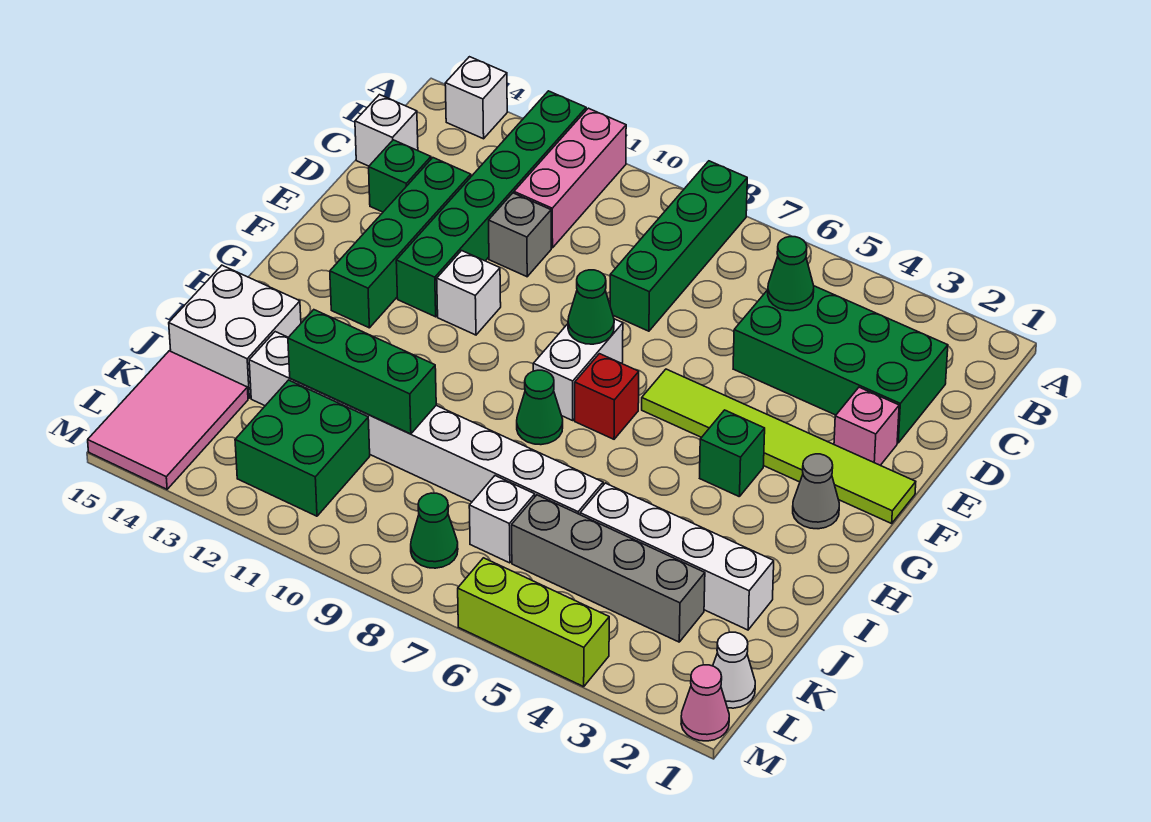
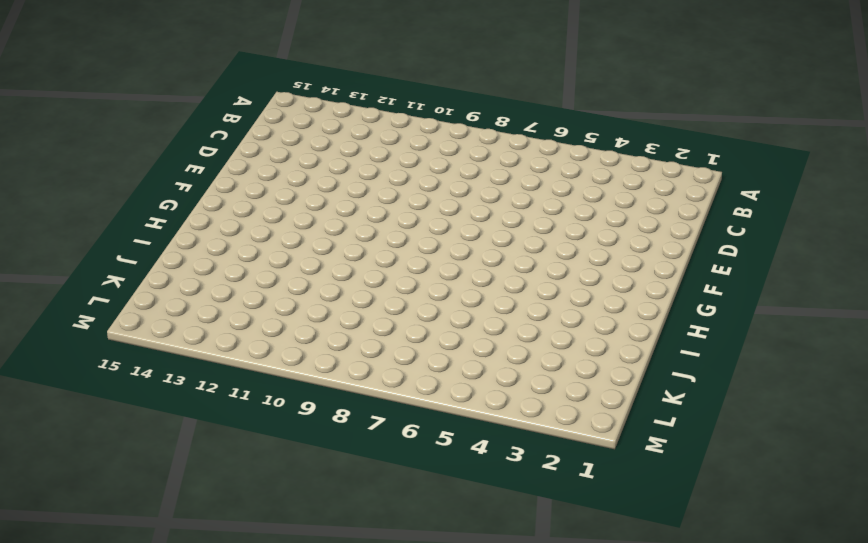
none -> green 1x4 brick [610,161,747,331]
none -> pink 1x3 brick [514,108,626,248]
none -> green 1x6 brick [396,91,586,317]
none -> white 1x1 brick [445,57,507,139]

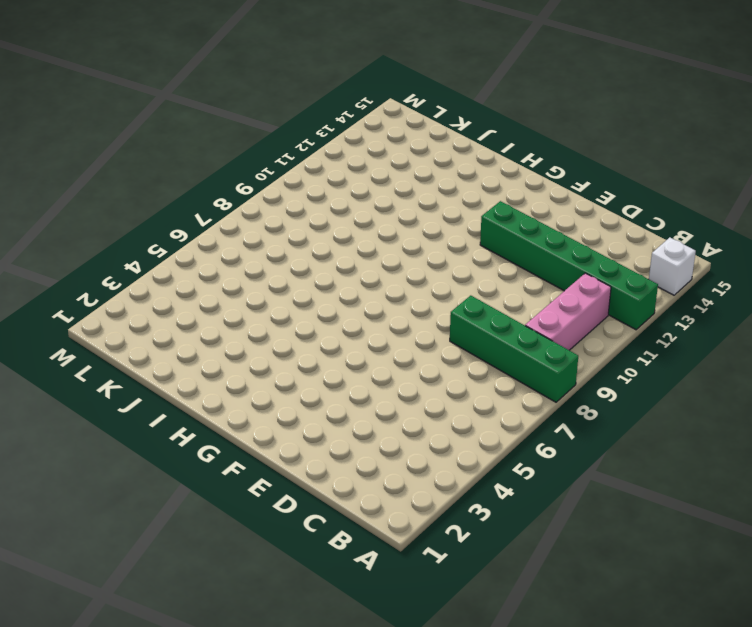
pink 1x3 brick [525,273,611,350] -> pink 1x3 brick turned to [514,108,626,248]
none -> green 2x4 brick [733,286,948,443]
none -> white 1x1 brick [355,95,418,166]
none -> grey 1x1 brick [489,193,551,277]
none -> green 1x4 brick [330,158,471,328]

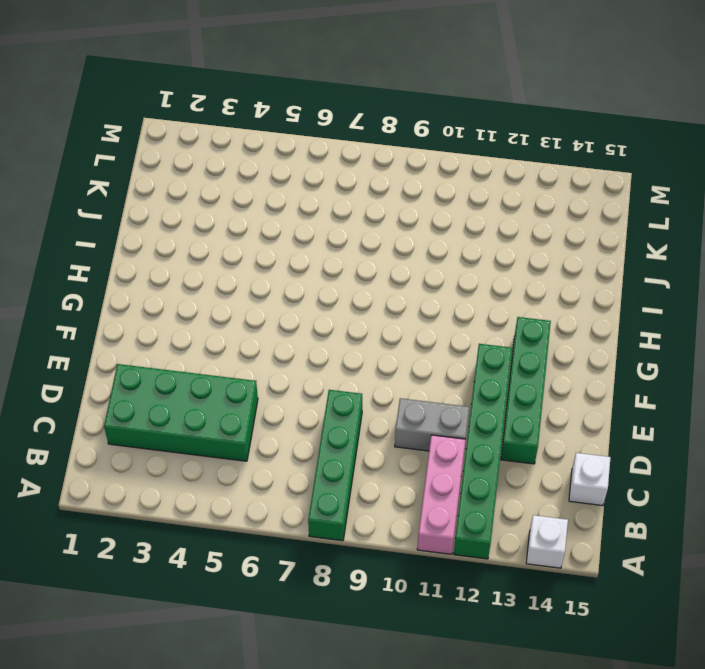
grey 1x2 brick [395,398,469,451] -> grey 1x1 brick [489,193,551,277]
none -> green 1x1 brick [369,140,431,212]
none -> pink 1x1 brick [834,387,899,465]
none -> lime 1x6 tile [642,369,916,524]
none -> white 1x2 brick [533,319,623,420]

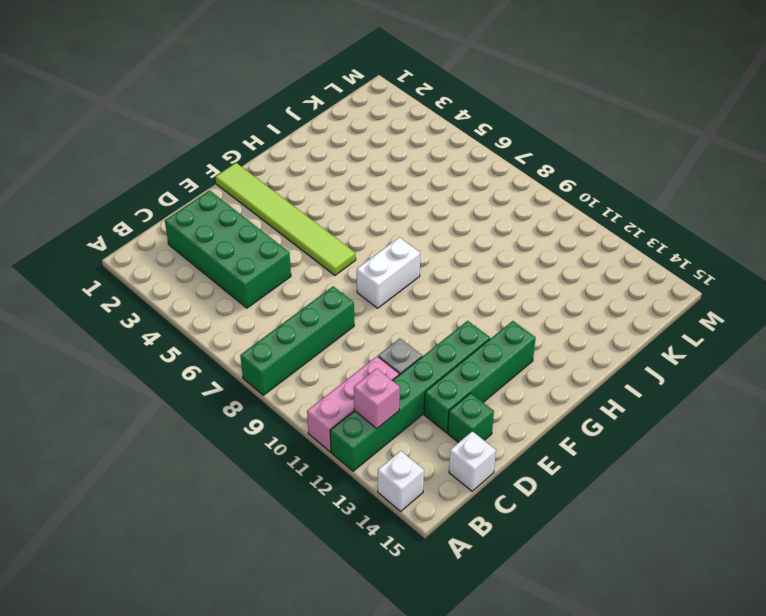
pink 1x1 brick [354,369,400,428] -> pink 1x1 brick moved to [834,387,899,465]
none -> white 1x1 brick [437,251,501,335]
none -> grey 1x1 cone [793,454,839,529]
none -> green 1x1 brick [700,410,765,497]
none -> red 1x1 brick [575,354,639,439]

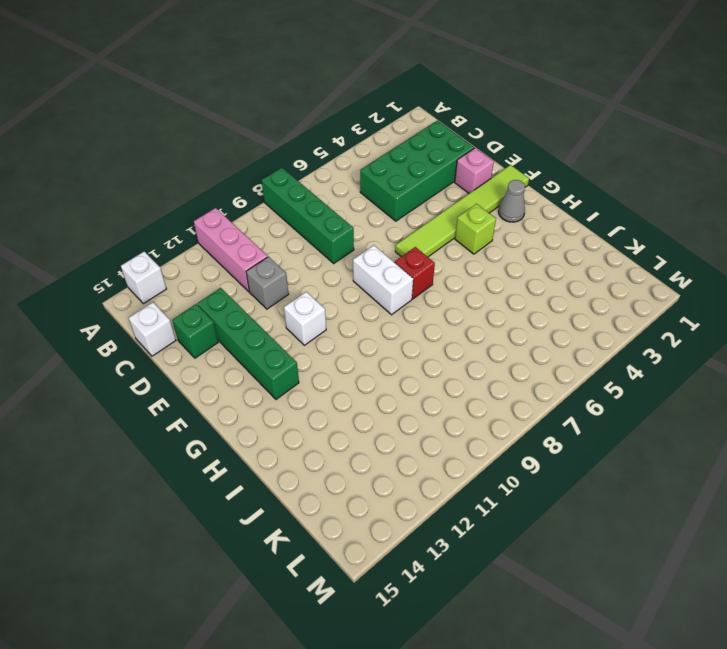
lime 1x1 brick [455,204,496,254] -> green 1x1 brick [700,410,765,497]
none -> green 1x6 brick [396,91,586,317]
none -> green 1x1 cone [517,370,563,445]
none -> white 2x2 brick [169,265,301,398]
none -> white 1x4 brick [580,483,774,630]

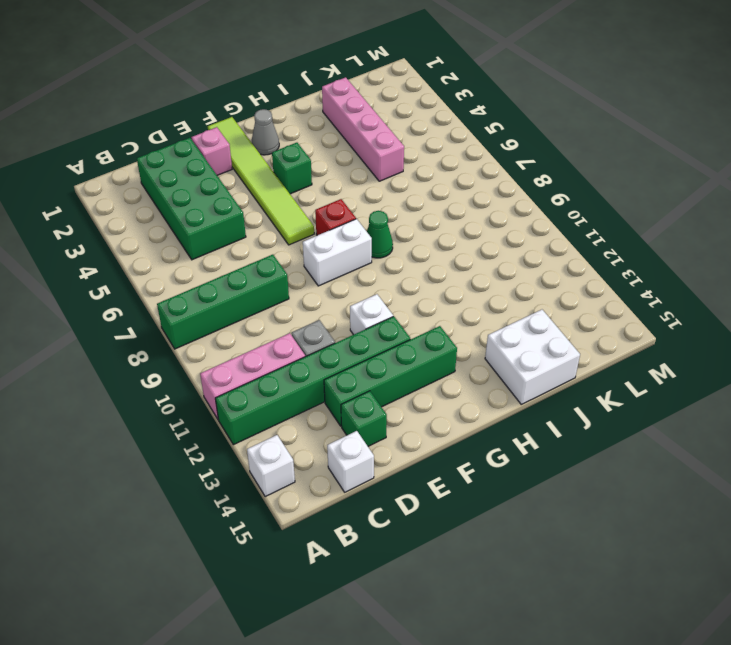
pink 1x4 brick [322,77,404,181] -> white 1x4 brick [580,483,774,630]
none -> white 1x8 brick [249,332,603,515]
none -> grey 1x4 brick [512,495,705,642]
none -> white 1x1 brick [469,476,535,563]
none -> green 2x2 brick [235,380,370,516]

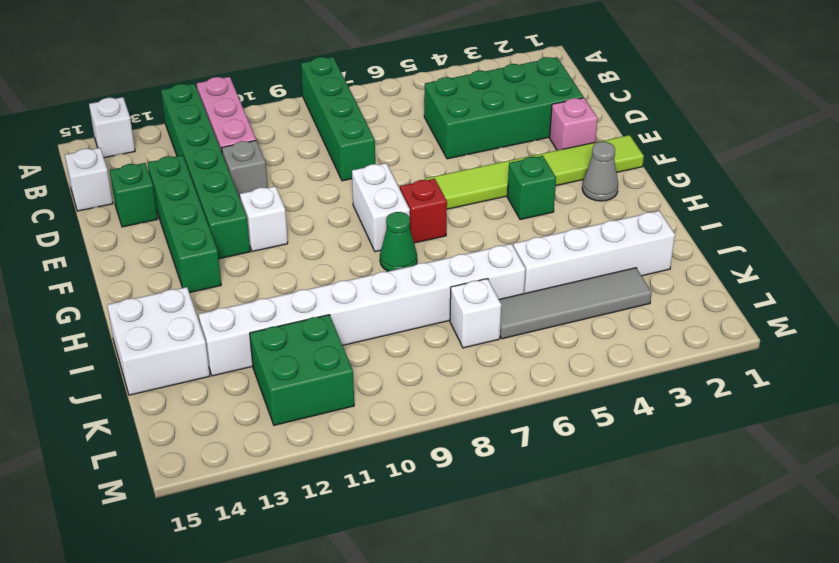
grey 1x4 tile [499,268,652,339] -> grey 1x4 brick [512,495,705,642]
none -> pink 2x3 tile [88,351,248,489]
none -> white 1x1 cone [713,632,755,708]
none -> green 1x1 cone [411,493,458,568]
none -> pink 1x1 cone [681,665,729,741]

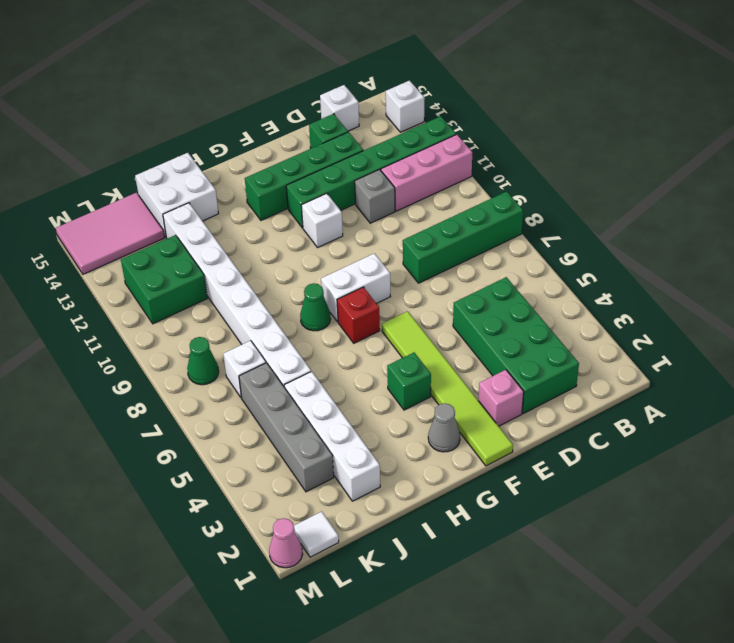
white 1x1 tile [294,512,339,557] -> white 1x1 cone [713,632,755,708]
none -> lime 1x3 brick [458,558,609,687]
none -> green 1x1 cone [768,237,814,311]
none -> green 1x1 cone [568,270,614,344]
none -> green 1x3 brick [288,310,436,434]

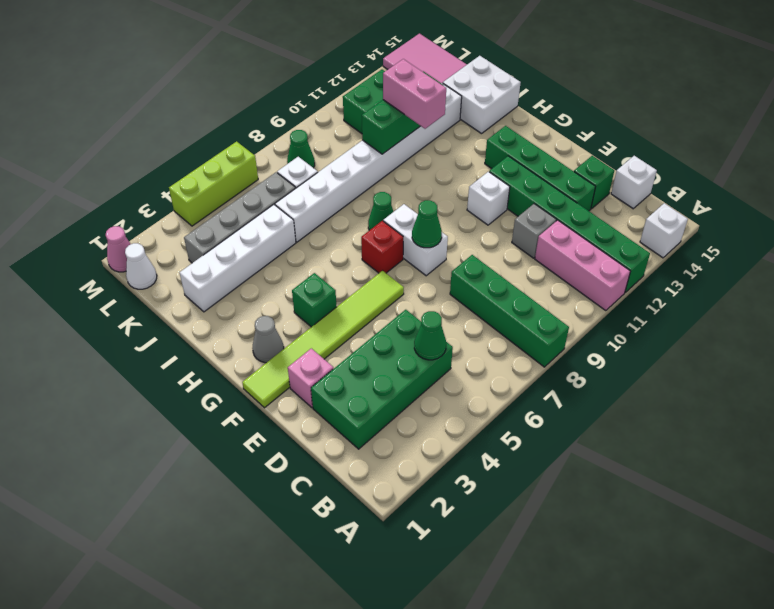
pink 1x2 brick [383,59,446,129] -> none

